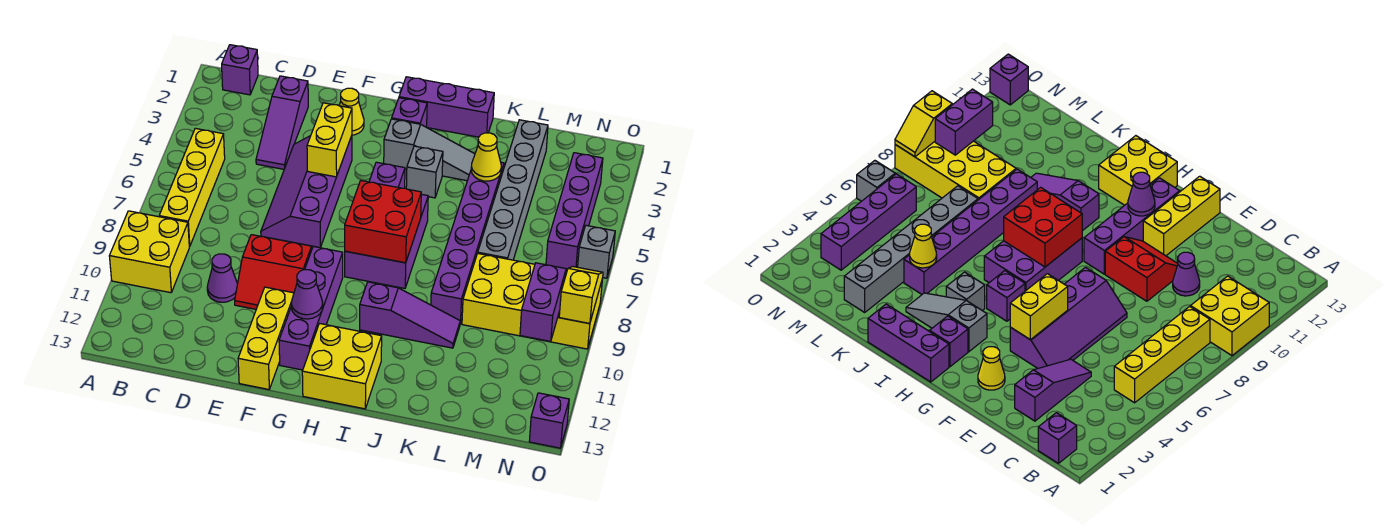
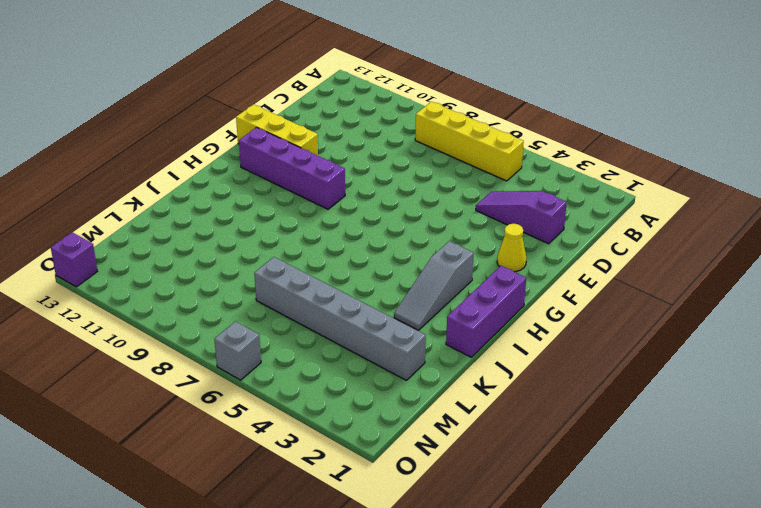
none -> yellow 2x2 brick [109,211,189,293]
none -> purple 1x1 brick [222,45,258,95]
none -> purple 1x1 cone [207,254,237,302]
none -> purple 2x4 slope [261,136,352,248]

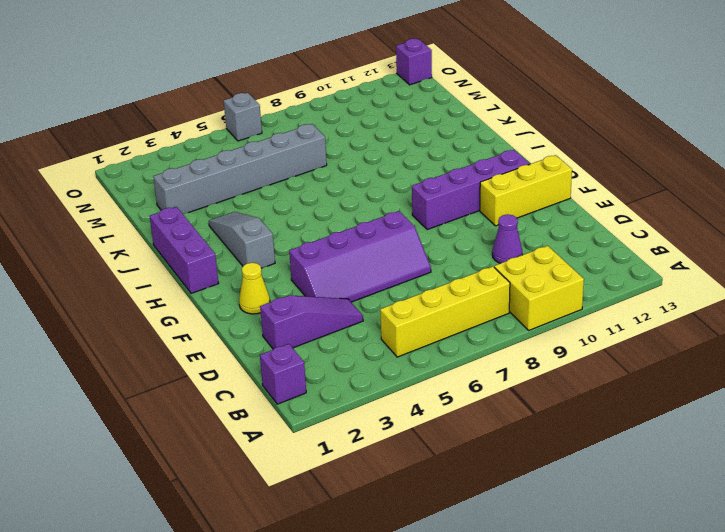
none -> red 2x2 slope [235,235,312,309]
none -> purple 1x1 brick [392,98,427,127]
none -> purple 1x1 brick [369,162,405,188]
none -> purple 2x3 brick [345,194,428,288]

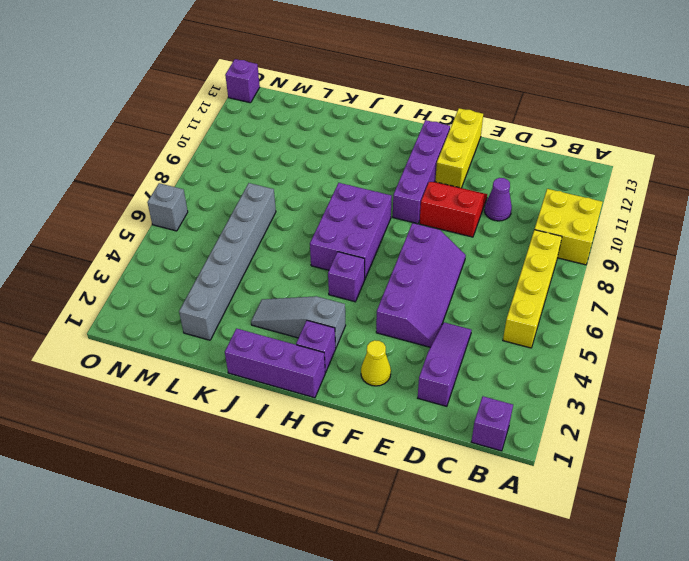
none -> yellow 2x2 brick [302,324,382,409]
none -> grey 1x1 brick [406,146,443,198]
none -> purple 1x3 slope [360,282,460,348]
none -> purple 1x6 brick [431,162,504,323]

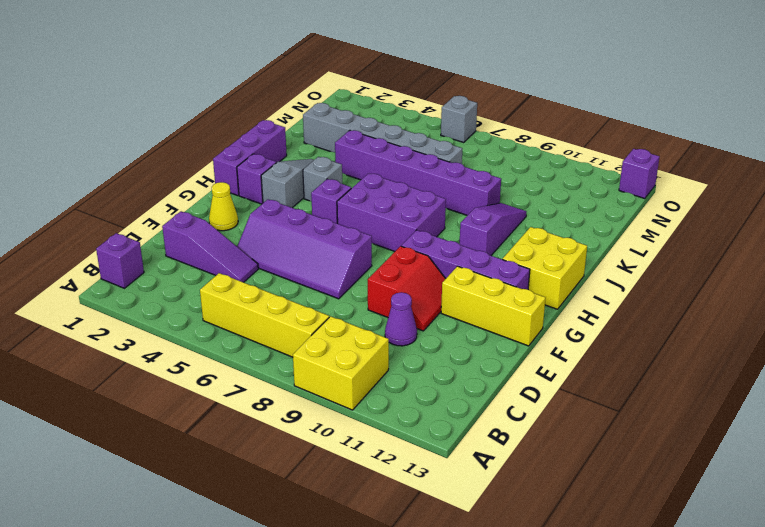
none -> yellow 2x4 brick [462,253,603,349]
none -> purple 1x4 brick [546,153,603,270]
none -> yellow 1x2 brick [307,103,352,177]
none -> purple 1x1 cone [291,270,323,319]

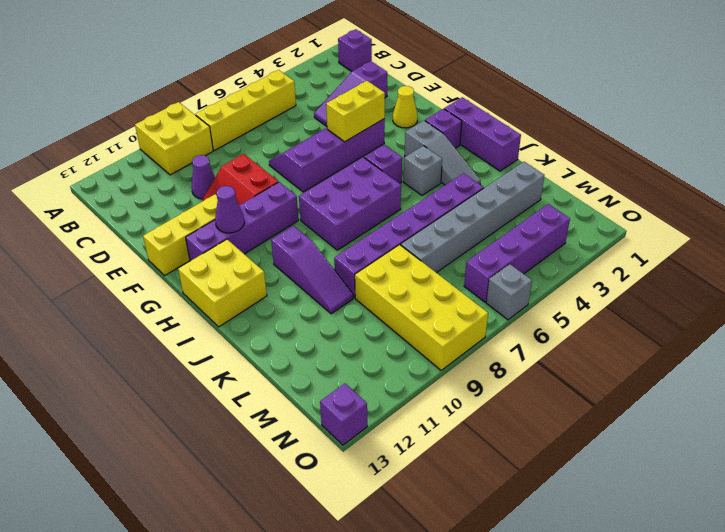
none -> red 2x2 brick [345,181,421,263]
none -> yellow 1x1 cone [471,133,501,181]
none -> purple 1x2 brick [520,263,566,341]
none -> yellow 1x2 slope [559,267,603,324]

